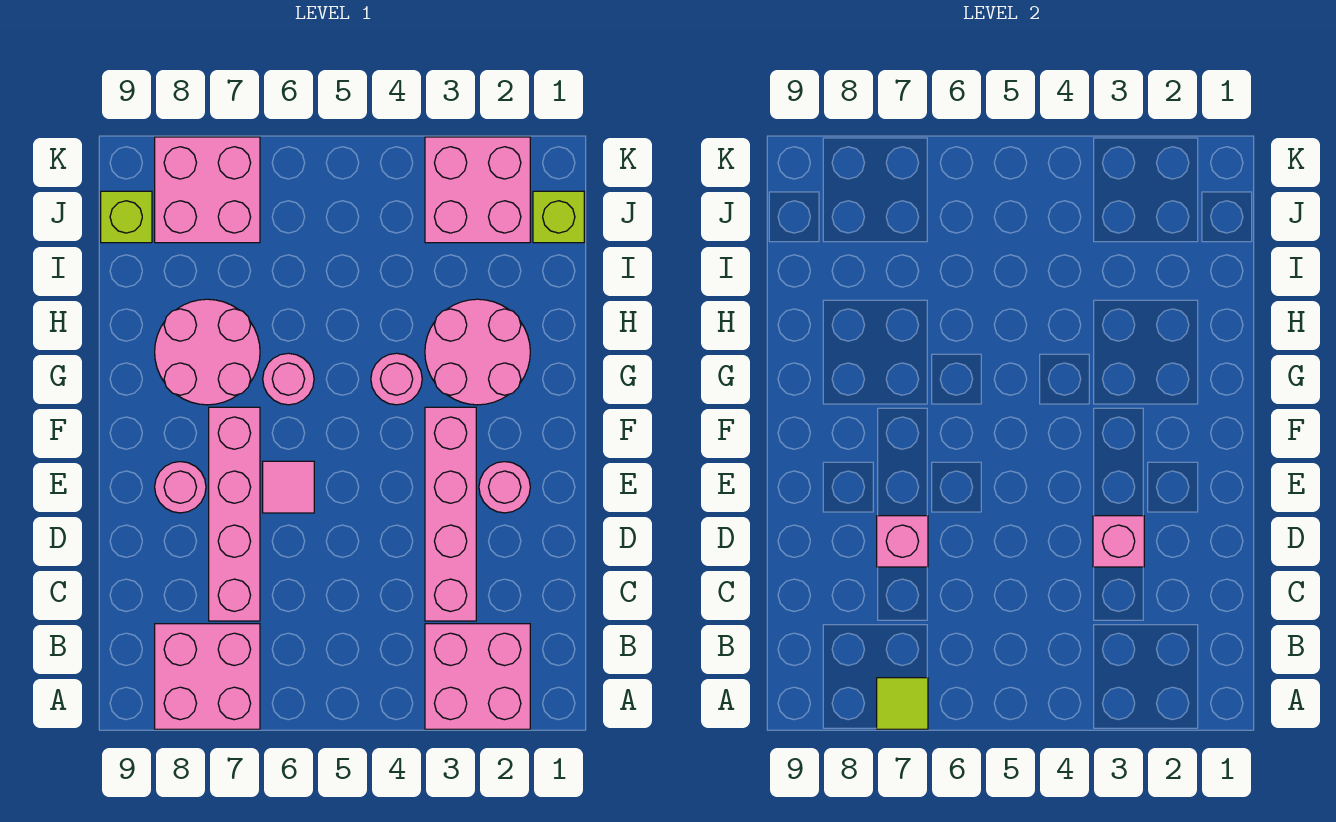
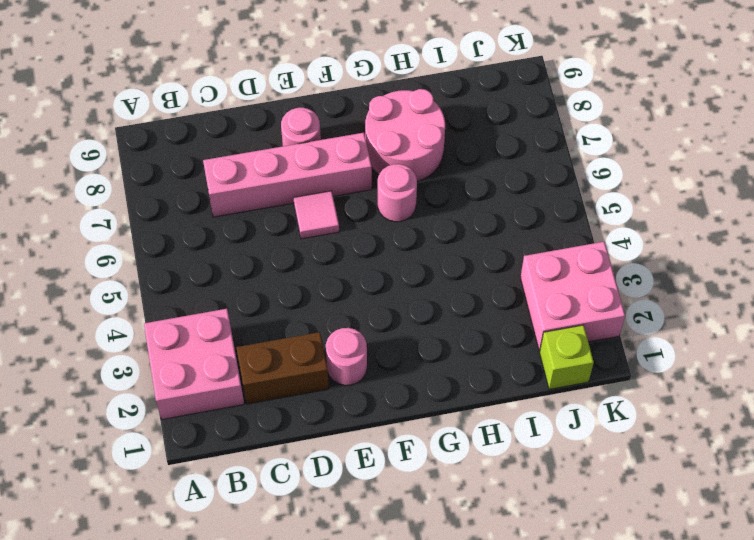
brown 1x2 brick [236,332,329,404] -> none
none -> pink 2x2 brick [155,624,260,729]
none -> pink 1x4 brick [425,407,476,621]
none -> pink 2x2 round brick [425,299,530,405]

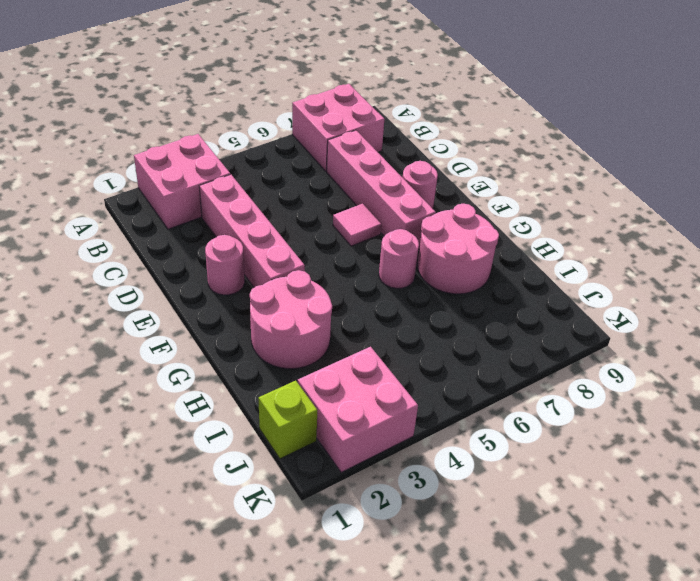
none -> pink 1x1 round brick [371,353,422,405]
none -> pink 2x2 brick [155,137,260,243]
none -> lime 1x1 brick [101,191,152,243]

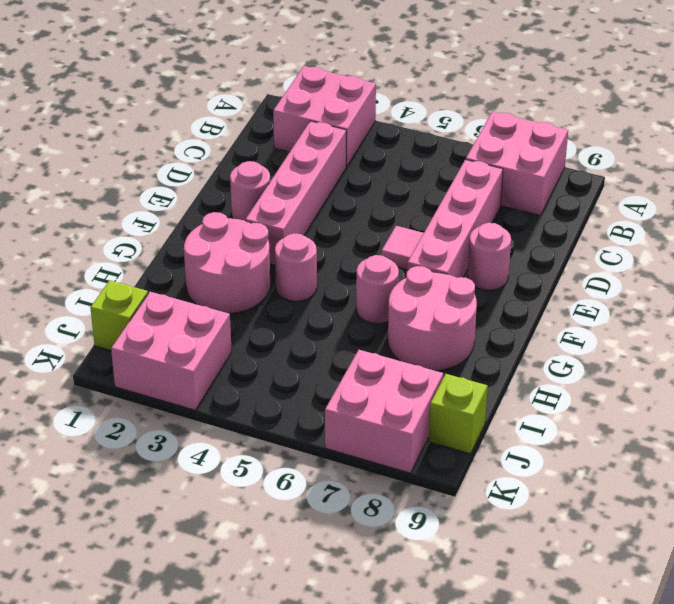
none -> lime 1x1 tile [877,678,928,729]
none -> pink 1x1 brick [1093,516,1144,567]
none -> pink 1x1 brick [877,516,928,567]

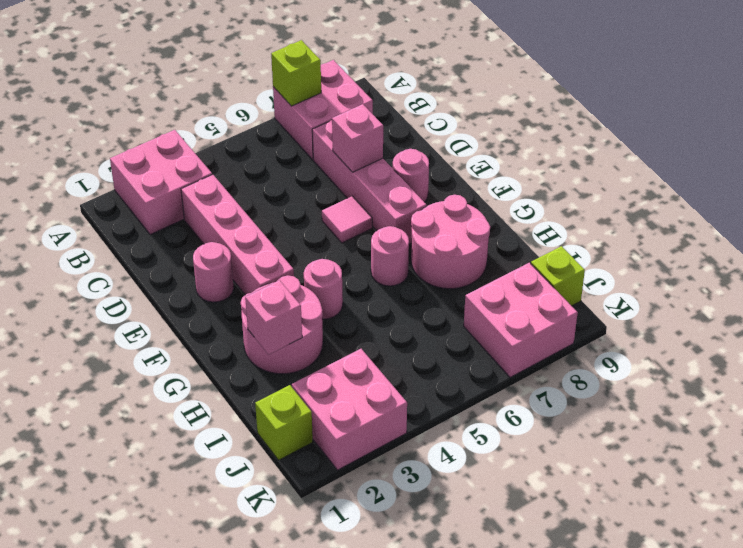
lime 1x1 brick [271,40,321,106] -> lime 1x1 tile [877,678,928,729]
pink 1x1 brick [245,280,302,355] -> pink 1x1 brick moved to [1093,516,1144,567]

